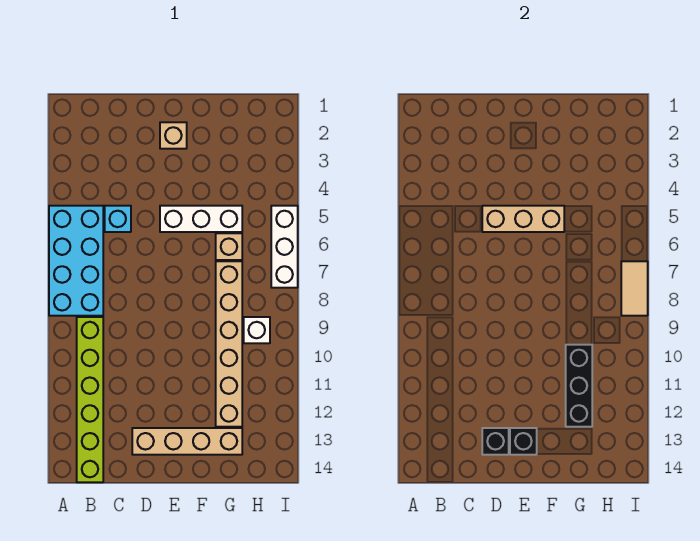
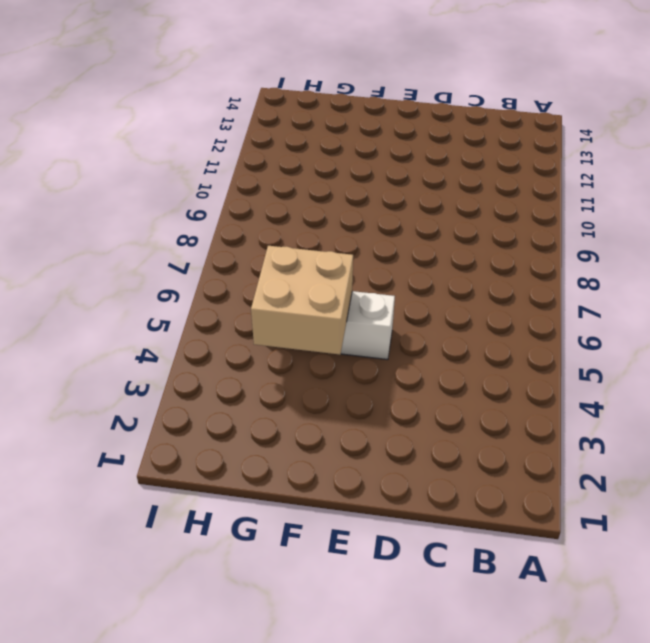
tan 2x2 brick [251,246,353,355] -> tan 1x3 brick [482,206,564,232]
none -> cyan 2x4 brick [49,206,103,316]
none -> lime 1x6 brick [77,317,103,482]
none -> cyan 1x1 brick [105,206,131,232]

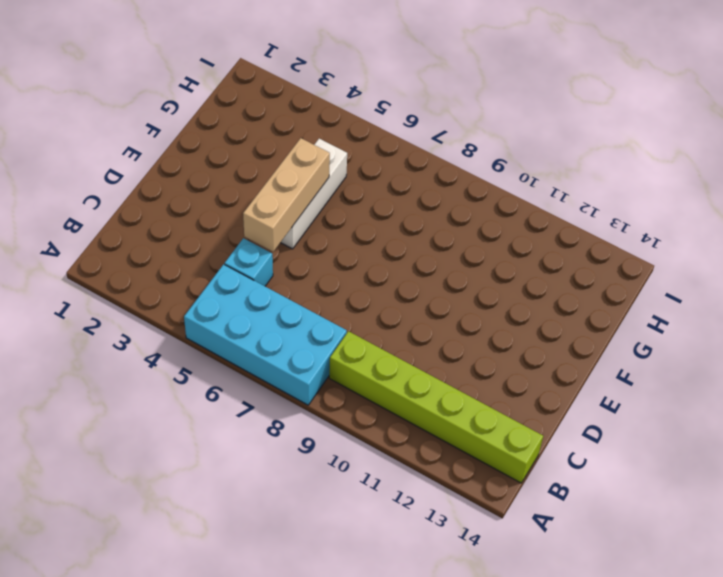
none -> tan 1x4 brick [132,428,242,455]
none -> tan 1x1 brick [160,122,187,149]
none -> tan 1x1 brick [216,233,242,260]

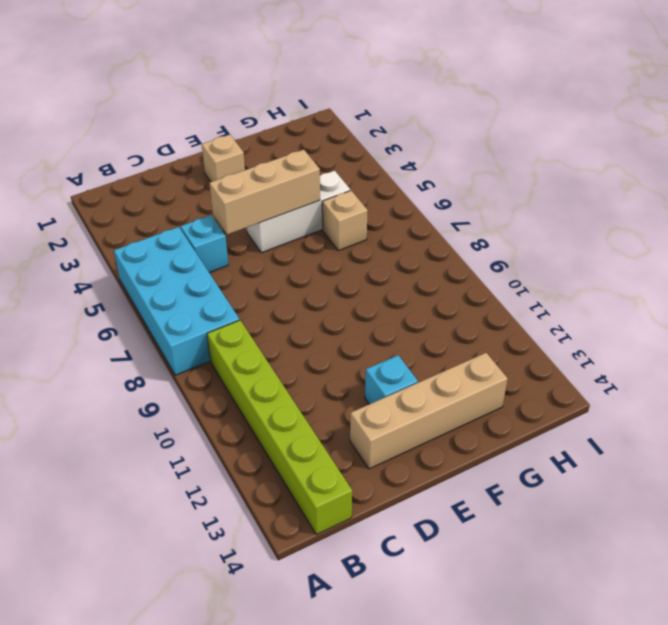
cyan 1x1 brick [365,355,418,404] -> none
none -> tan 1x6 brick [216,261,242,427]
none -> white 1x1 brick [244,317,270,343]
none -> white 1x3 brick [271,206,298,288]

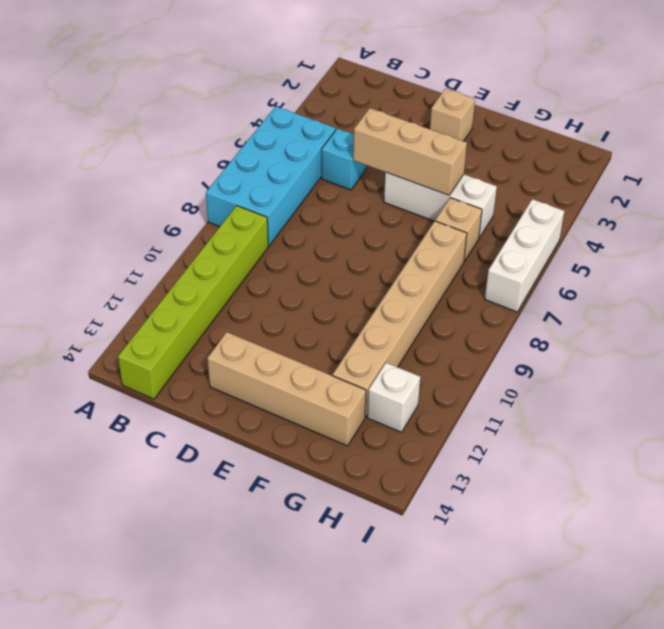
white 1x1 brick [368,363,420,432] -> white 1x1 brick moved to [244,317,270,343]
none -> black 1x1 brick [482,428,509,455]
none -> black 1x1 brick [510,428,537,455]
none -> black 1x3 brick [566,345,592,427]

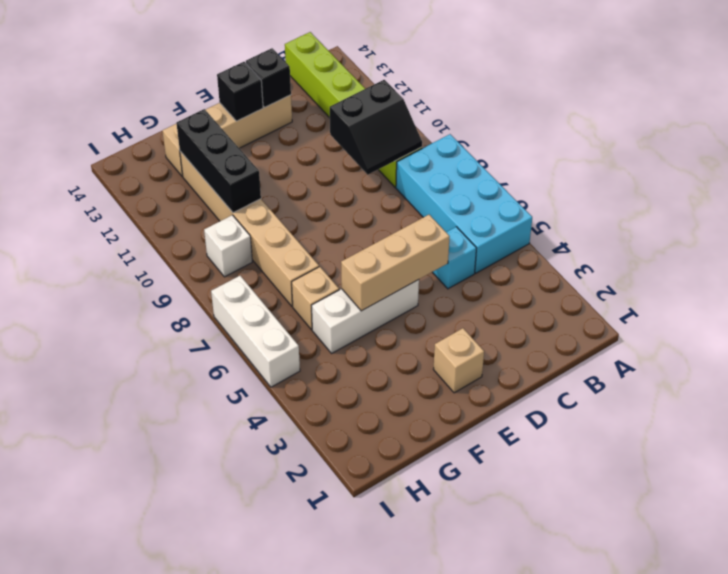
black 2x2 slope [330,80,422,175] -> none
none -> tan 1x2 tile [621,261,648,316]

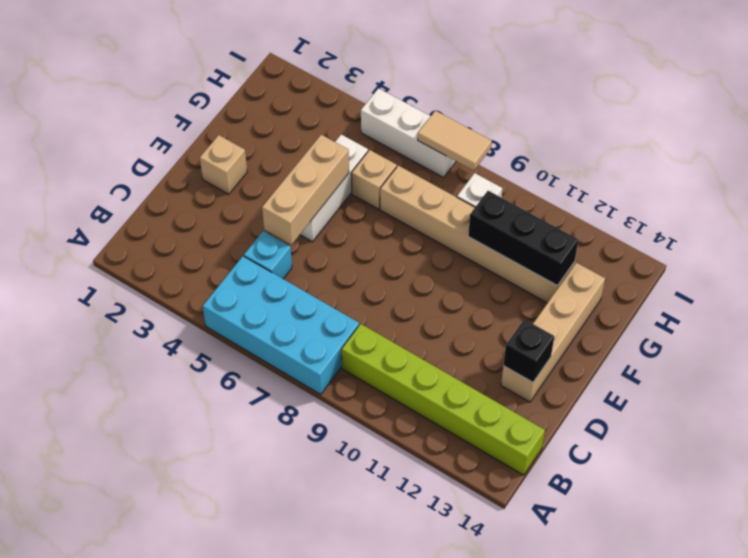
none -> black 1x1 brick [510,428,537,455]

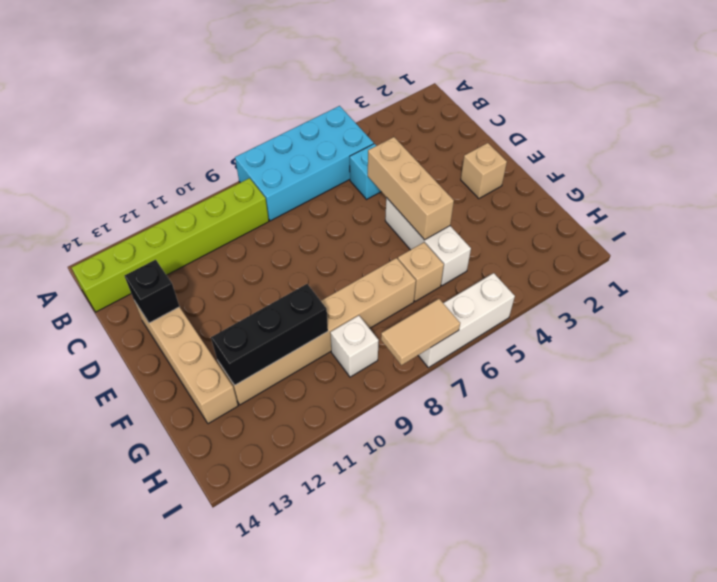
none -> black 1x1 brick [510,428,537,455]

